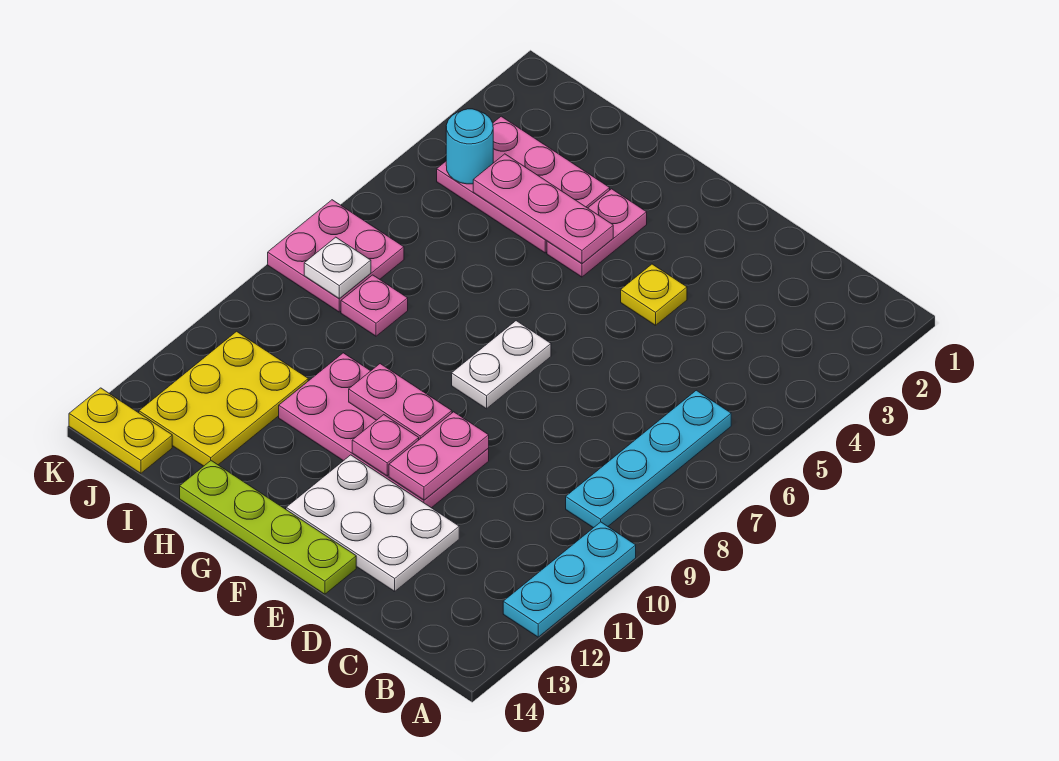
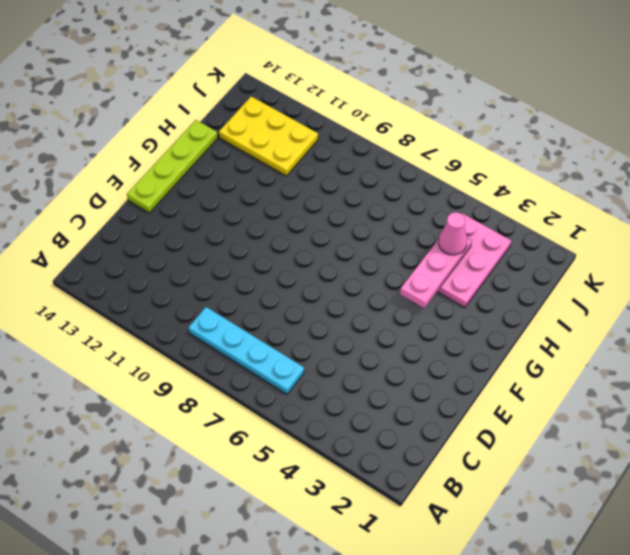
pink 1x1 cone [438,212,467,255] -> none
none -> cyan 1x3 plate [503,522,636,637]
none -> white 2x3 plate [286,455,459,591]
none -> yellow 1x1 plate [621,264,687,325]

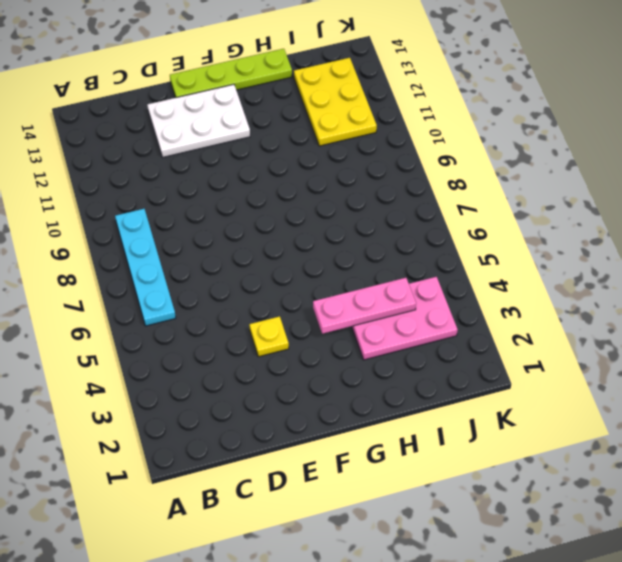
none -> cyan 1x3 plate [503,522,636,637]
none -> pink 2x4 plate [279,353,489,508]
none -> white 1x2 plate [452,321,551,409]

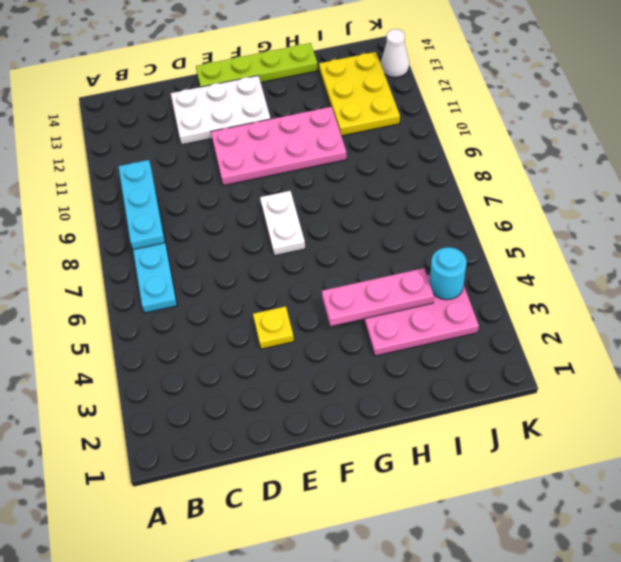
cyan 1x3 plate [118,160,165,250] -> cyan 1x3 plate moved to [503,522,636,637]
white 1x1 cone [381,29,409,77] -> none
none -> pink 1x2 plate [547,189,647,277]
none -> pink 1x1 plate [341,275,408,336]
none -> pink 2x2 plate [268,200,404,312]

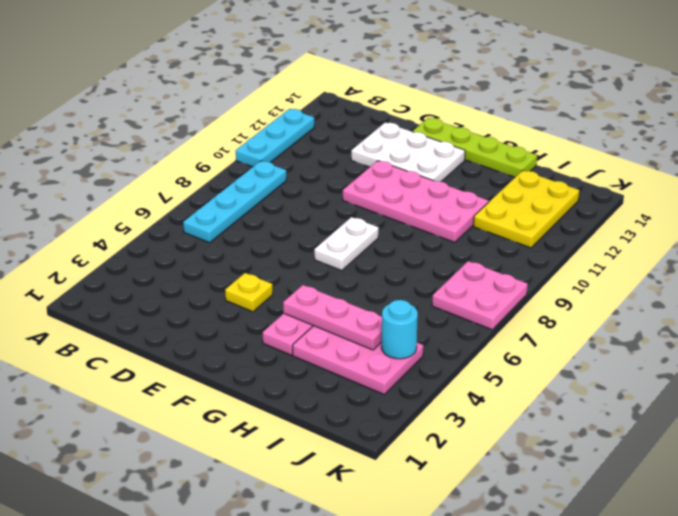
none -> pink 1x1 plate [341,275,408,336]
none -> yellow 1x2 plate [69,388,172,473]
none -> pink 1x2 plate [389,412,489,500]

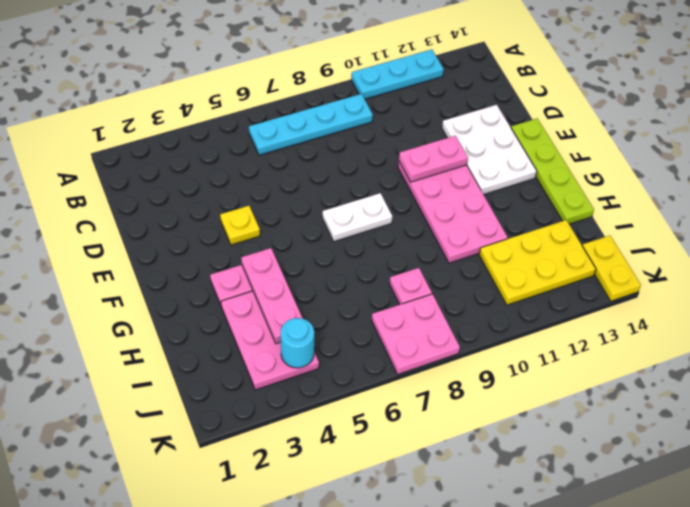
none -> pink 1x2 plate [349,364,452,439]
none -> pink 1x1 plate [352,415,419,476]
none -> white 1x1 plate [304,237,371,298]

